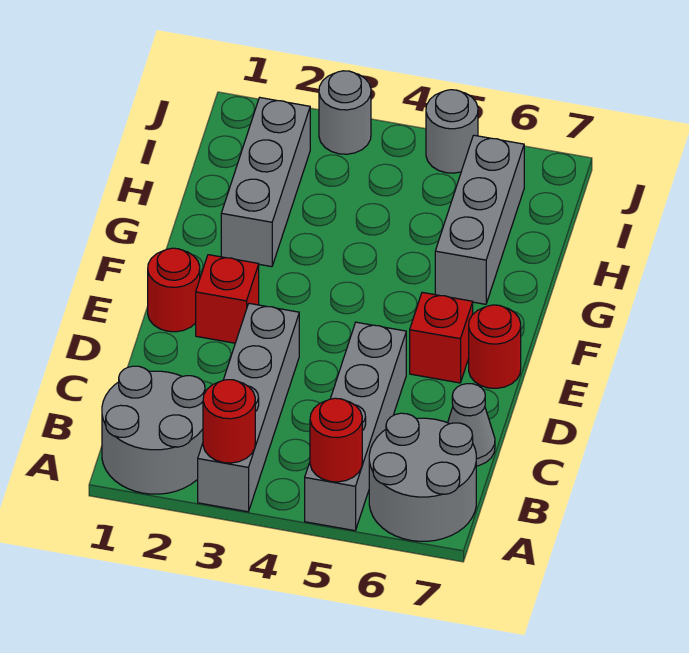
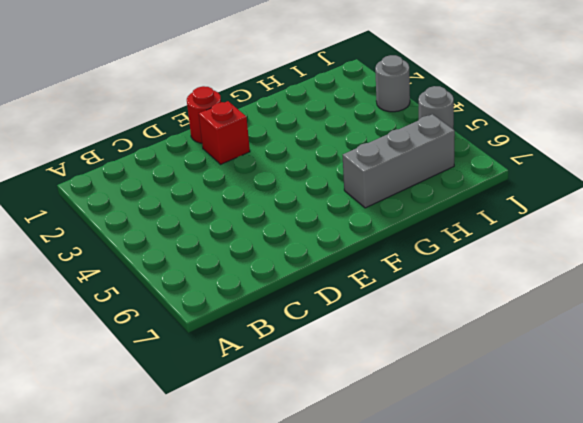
none -> grey 2x2 round brick [102,366,205,494]
none -> grey 1x4 brick [198,303,299,512]
none -> grey 1x4 brick [305,322,406,531]

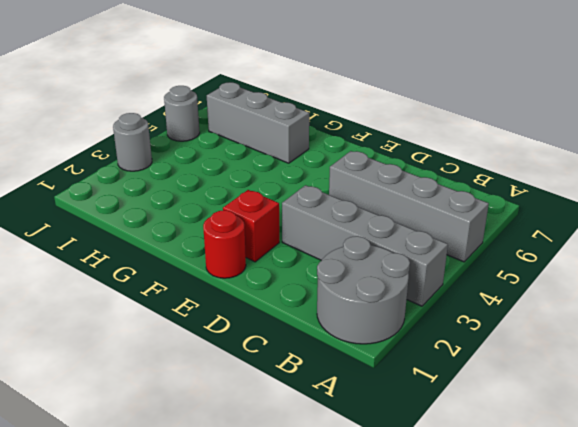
none -> grey 2x2 round brick [369,413,476,541]
none -> grey 1x1 cone [448,384,495,466]
none -> red 1x1 brick [410,292,473,383]

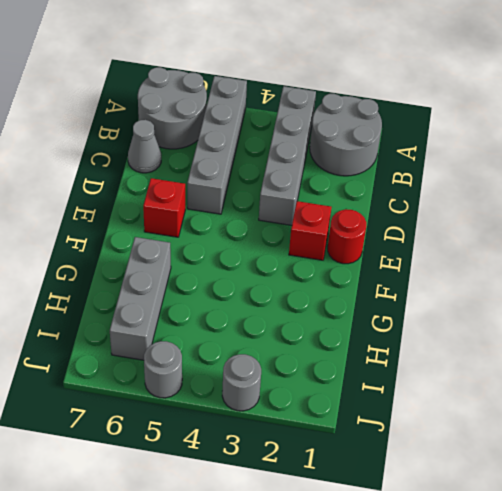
none -> red 1x1 round brick [469,305,521,388]
none -> grey 1x3 brick [221,98,310,267]
none -> red 1x1 round brick [203,380,255,463]

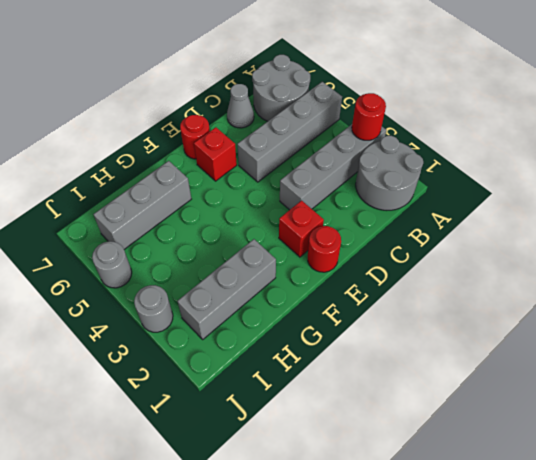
none -> red 1x1 round brick [310,398,362,482]

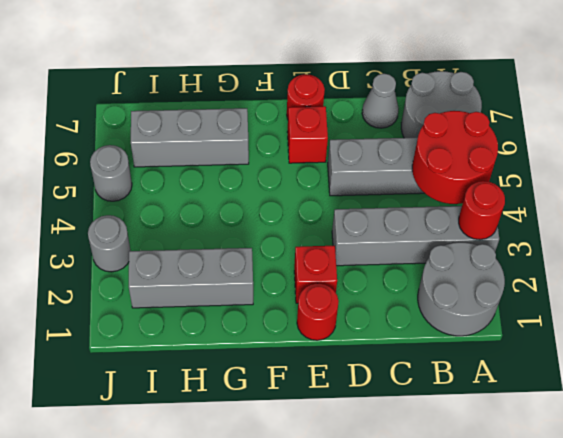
red 2x2 round brick [412,111,498,204] -> red 1x1 round brick [310,398,362,482]

